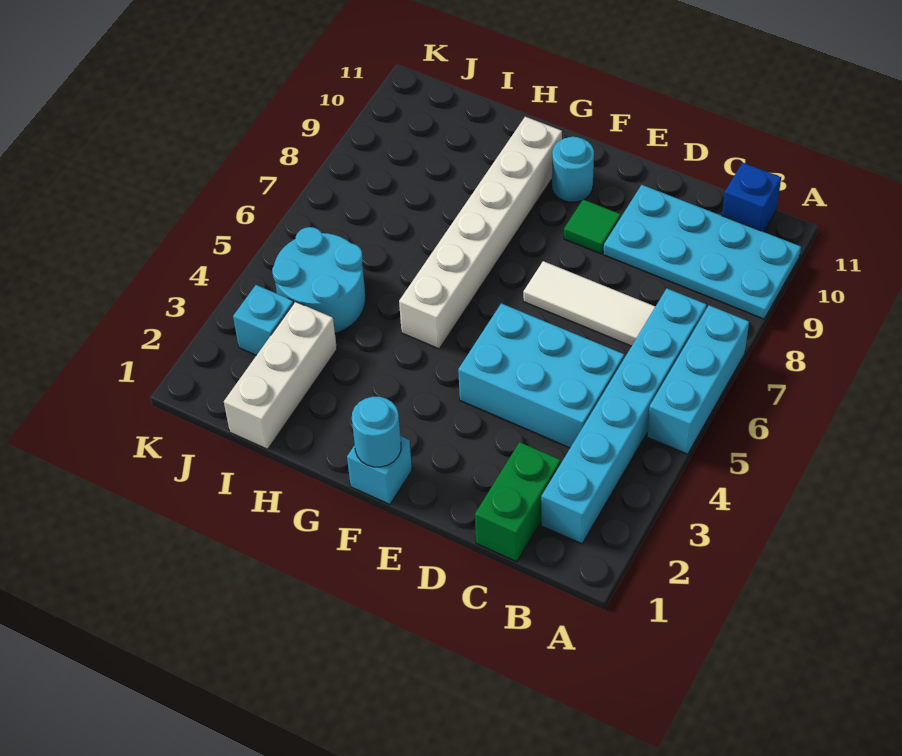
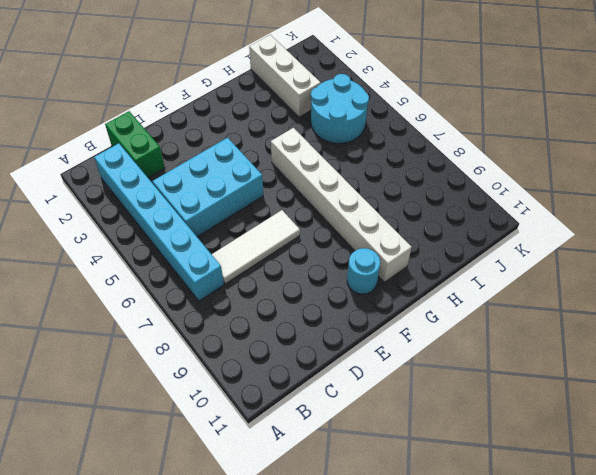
none -> cyan 1x3 brick [647,305,749,454]
none -> cyan 2x4 plate [603,185,801,319]
none -> blue 1x1 brick [722,163,781,232]

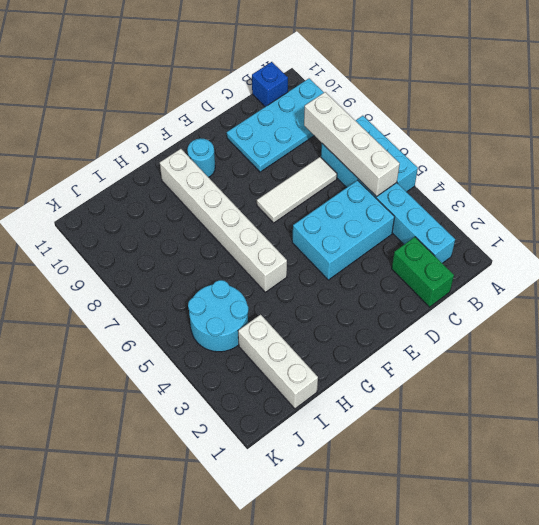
white 1x4 brick [304,92,400,197] -> none
none -> green 1x1 tile [564,200,620,254]
none -> cyan 1x1 brick [347,436,412,504]
none -> cyan 1x1 brick [233,285,294,355]

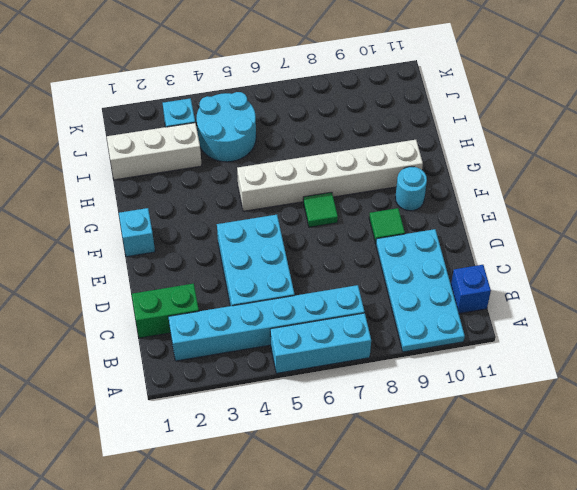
green 1x1 tile [303,192,338,227] -> none
none -> white 1x3 tile [523,261,655,346]
none -> cyan 1x1 round brick [352,397,401,467]

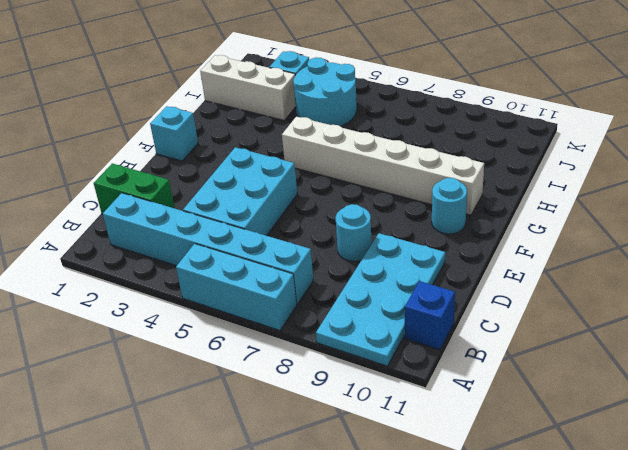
cyan 1x1 round brick [336,204,372,261] -> cyan 1x1 round brick moved to [352,397,401,467]
none -> white 1x3 tile [523,261,655,346]
none -> green 1x1 tile [564,200,620,254]

